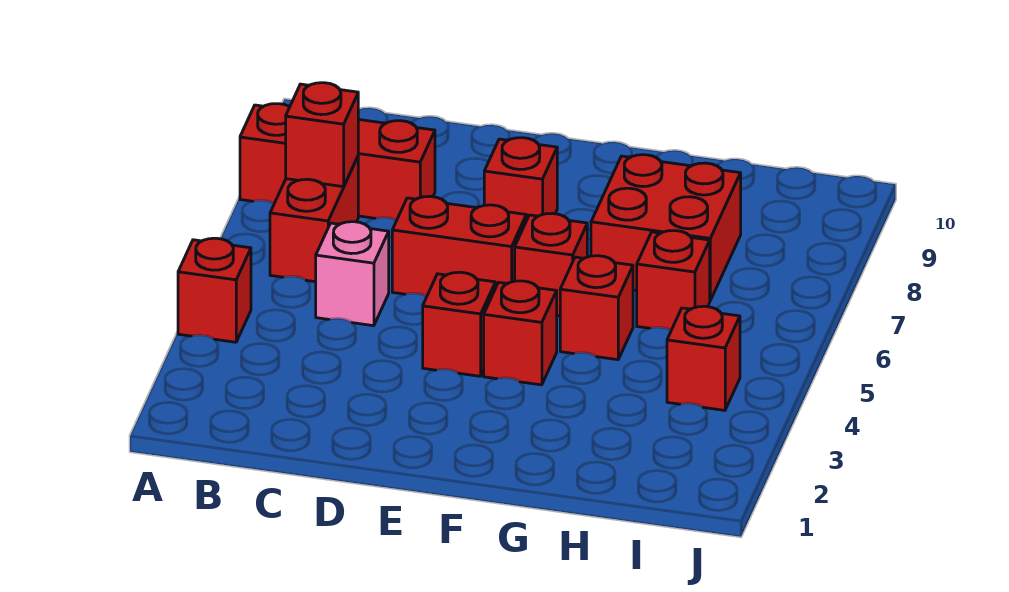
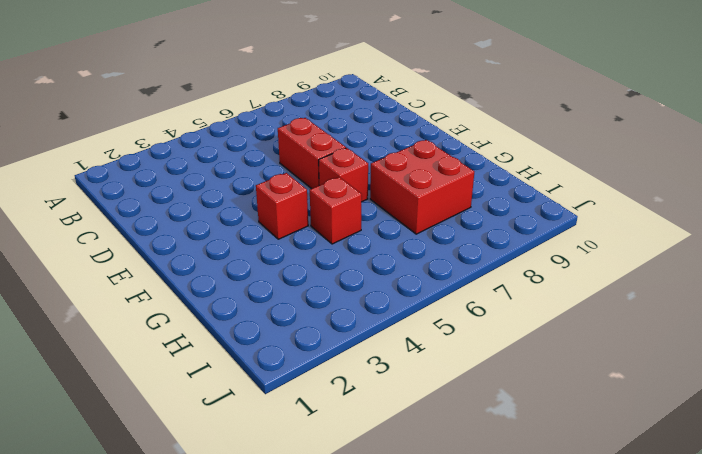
none -> red 1x1 brick [178,238,251,342]
none -> red 1x3 brick [240,104,435,220]
none -> red 1x2 brick [270,157,358,282]

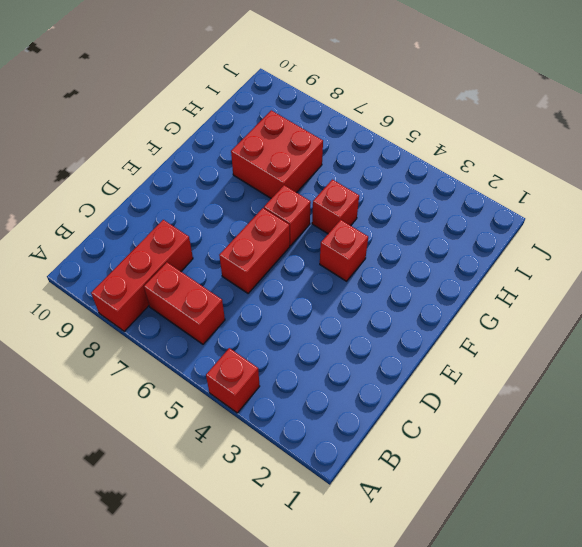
none -> pink 1x1 brick [316,222,389,326]
none -> red 1x1 brick [423,272,495,376]
none -> red 1x1 brick [484,138,557,221]

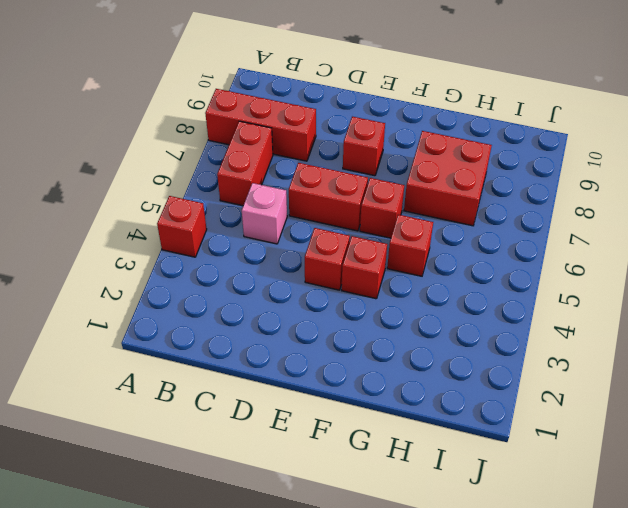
none -> red 1x1 brick [637,231,710,330]
none -> red 1x1 brick [667,306,740,410]
none -> red 1x1 brick [286,83,358,187]

